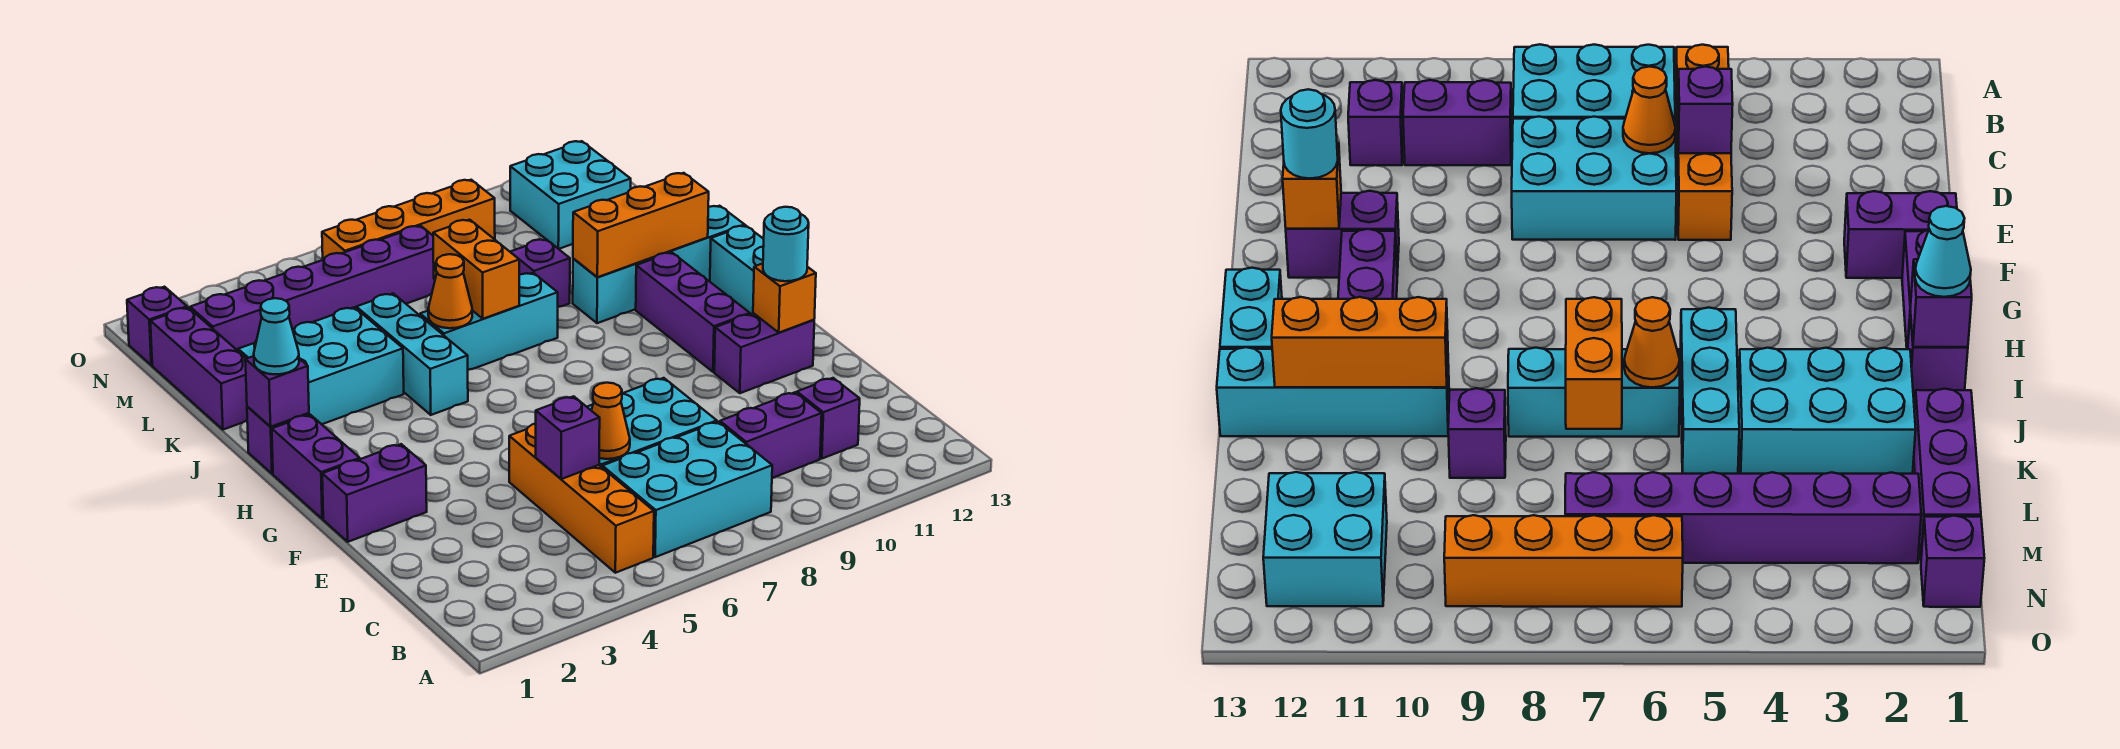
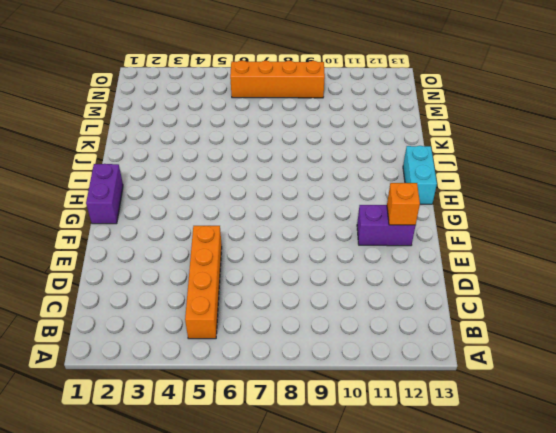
none -> cyan 2x3 brick [602,422,772,557]
none -> purple 1x2 brick [720,392,822,478]
none -> purple 1x1 brick [797,378,860,459]
none -> cyan 2x3 brick [587,378,717,467]

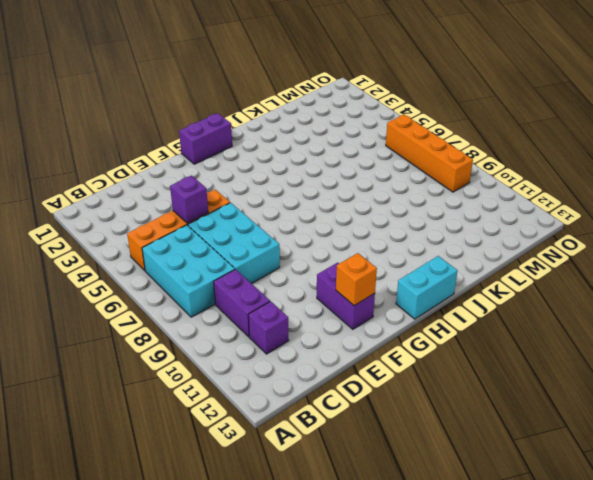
none -> purple 1x2 brick [322,444,427,542]
none -> purple 1x3 brick [636,252,750,372]
none -> purple 1x1 brick [247,406,309,474]
none -> cyan 1x3 brick [356,294,468,415]

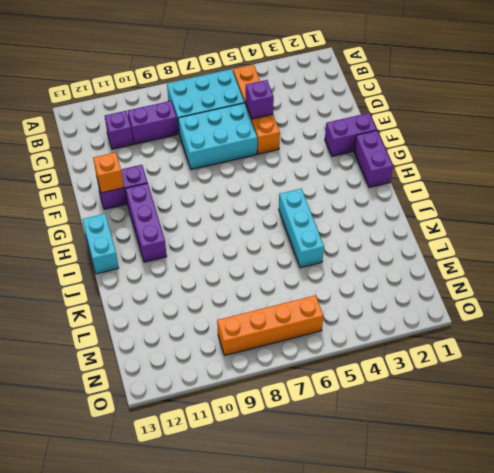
none -> purple 1x1 brick [247,406,309,474]
none -> cyan 2x3 brick [238,307,404,424]
none -> cyan 1x3 brick [420,273,558,370]
none -> cyan 1x4 brick [573,206,745,323]

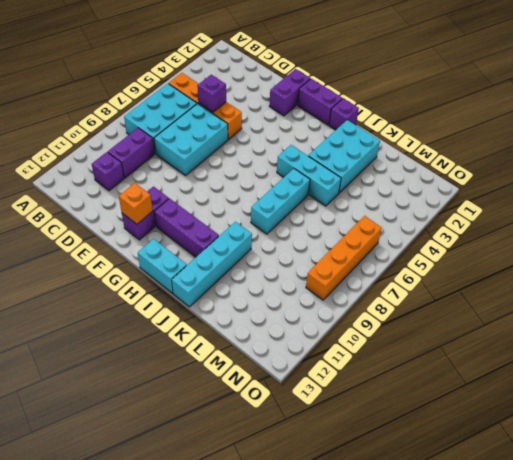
none -> purple 1x3 brick [150,307,247,430]
none -> purple 1x1 brick [510,239,570,307]
none -> purple 1x6 brick [190,226,435,351]
none -> cyan 2x2 brick [510,141,631,249]

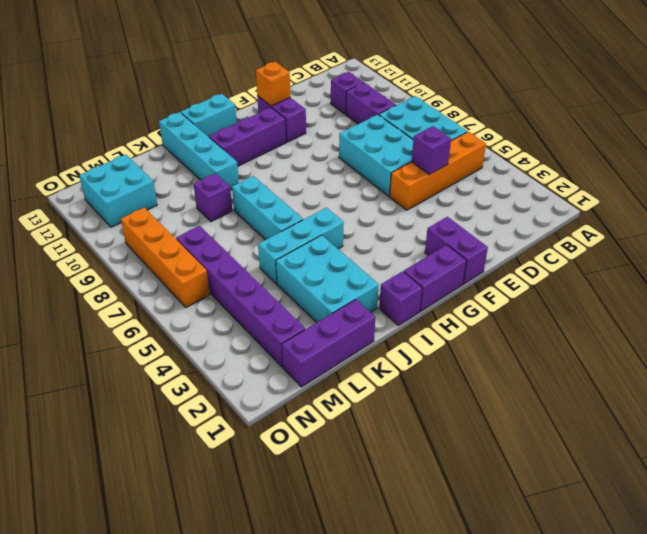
none -> purple 1x1 brick [127,287,187,365]
none -> orange 1x1 cone [591,383,630,459]
none -> purple 1x1 brick [245,356,309,427]
none -> orange 1x1 cone [428,254,472,328]

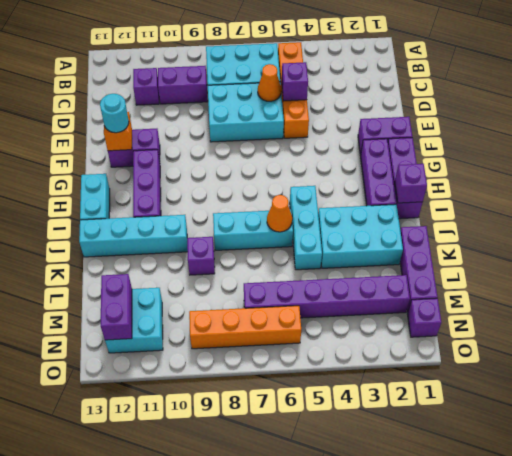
purple 1x3 brick [361,139,396,206] -> none
purple 1x2 brick [101,274,132,340] -> none
none -> orange 1x2 brick [433,220,519,319]
none -> orange 1x3 brick [573,173,709,277]
none -> cyan 1x1 cone [254,298,299,374]

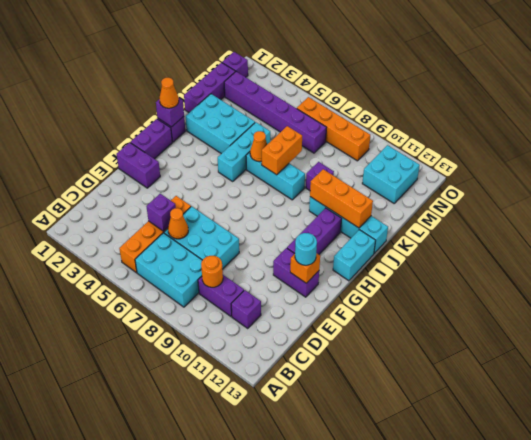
orange 1x1 round brick [201,256,223,287] -> none
orange 1x1 cone [159,78,179,108] -> cyan 1x1 cone [254,298,299,374]

